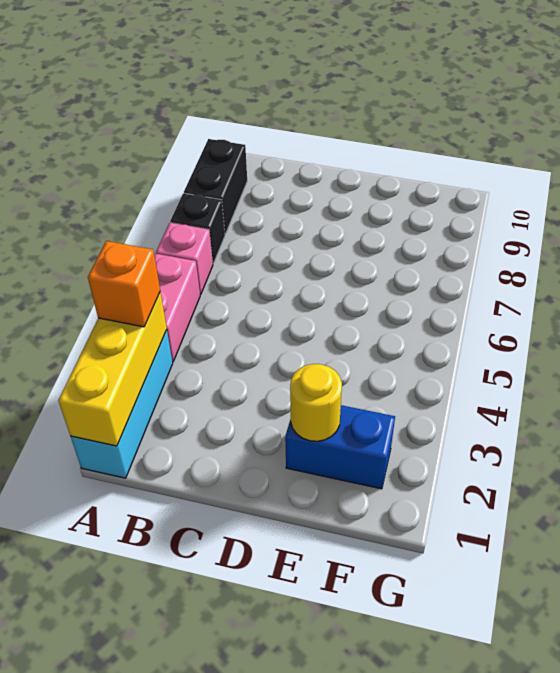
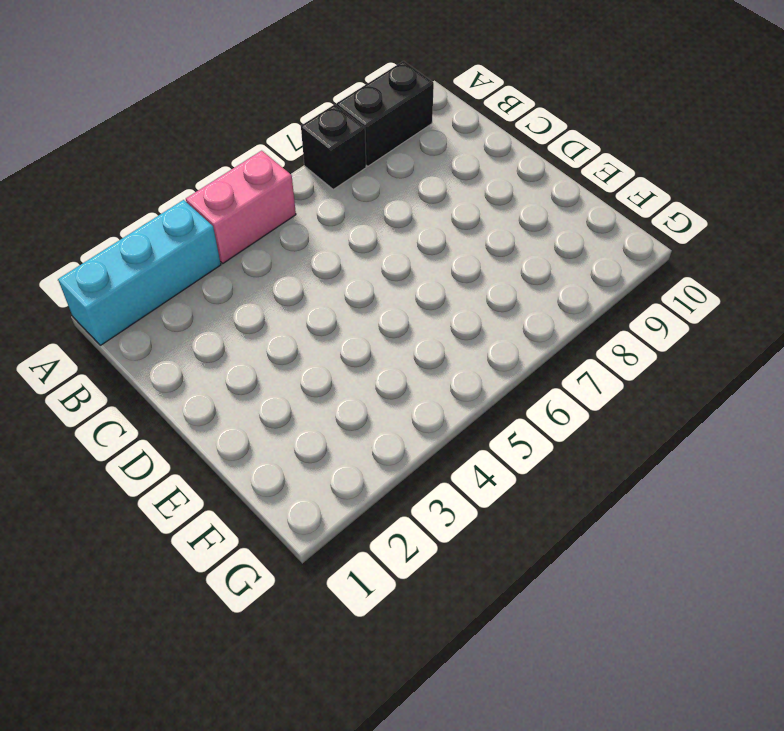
none -> pink 1x1 brick [156,223,213,295]
none -> blue 1x2 brick [285,405,395,489]

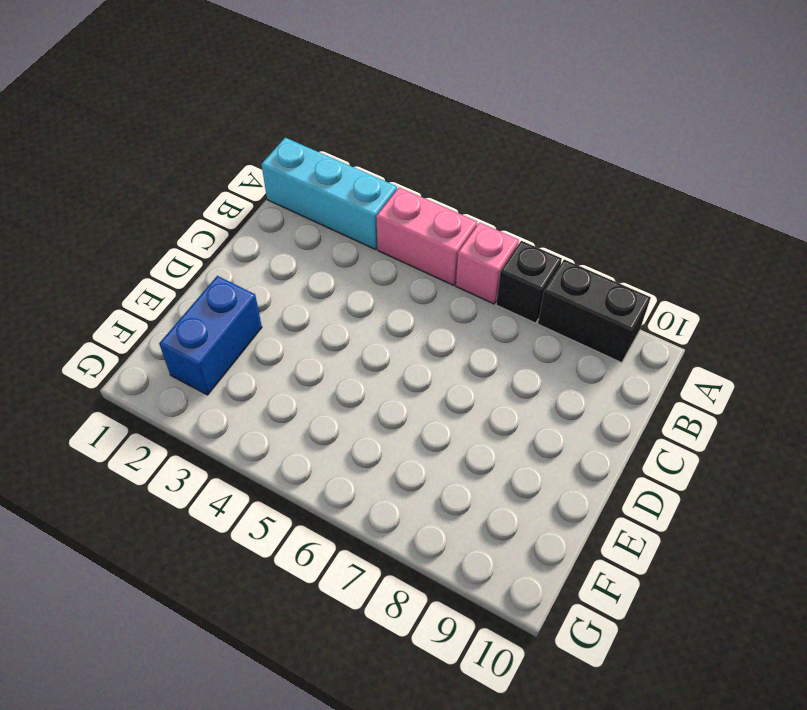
none -> yellow 1x3 brick [58,292,167,446]
none -> yellow 1x1 round brick [290,364,342,441]

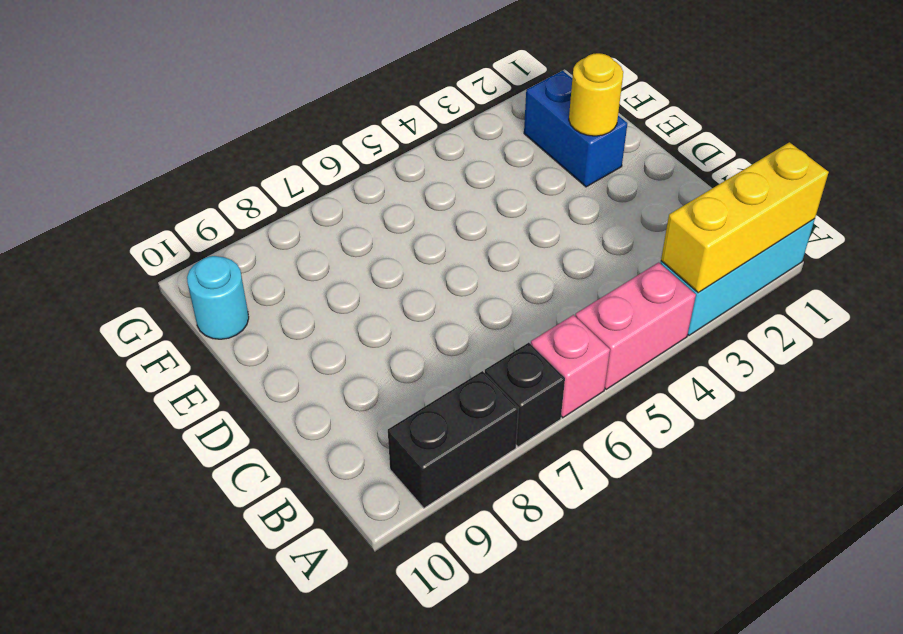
cyan 1x1 round brick [187,256,249,339] -> none
none -> orange 1x1 brick [88,241,160,327]

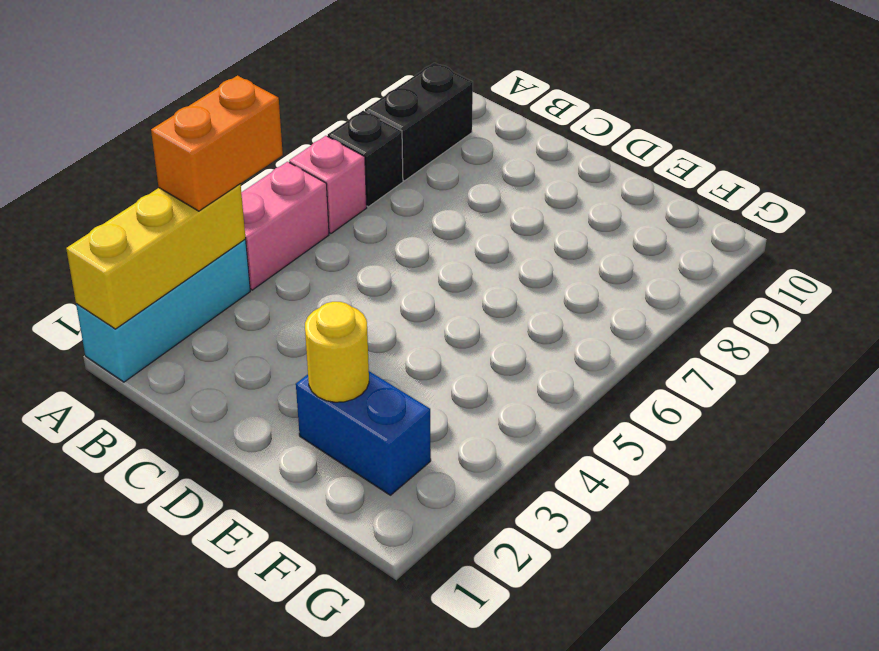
orange 1x2 brick [151,76,283,211] -> orange 1x1 brick [88,241,160,327]

